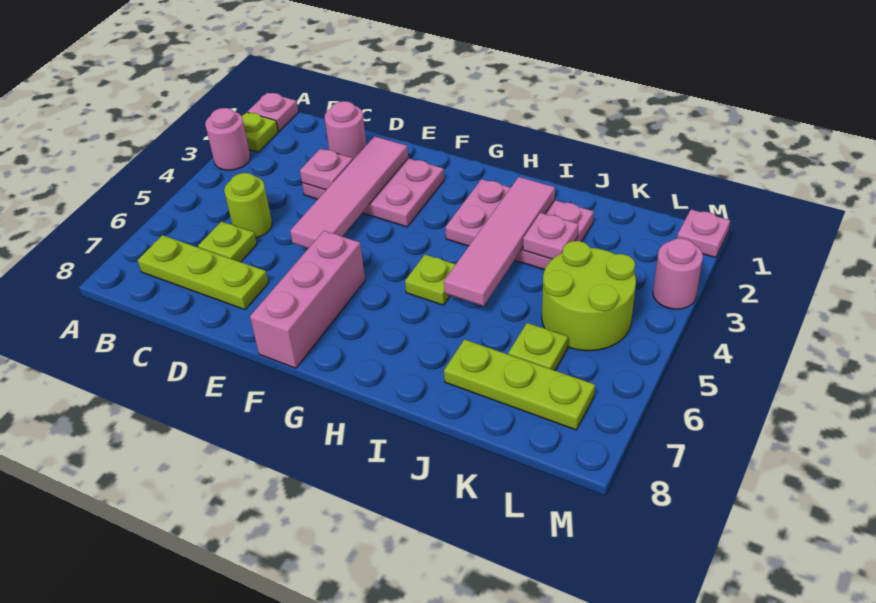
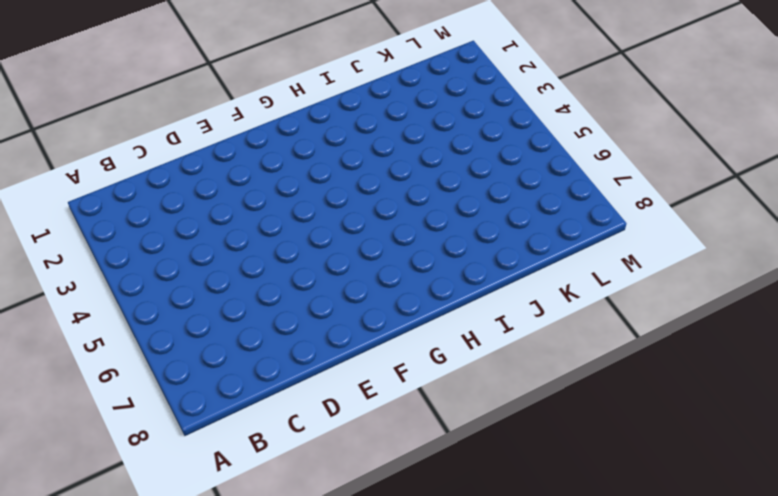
none -> pink 1x1 plate [248,93,298,131]
none -> lime 1x1 plate [242,112,278,152]
none -> pink 1x1 round brick [205,108,250,170]

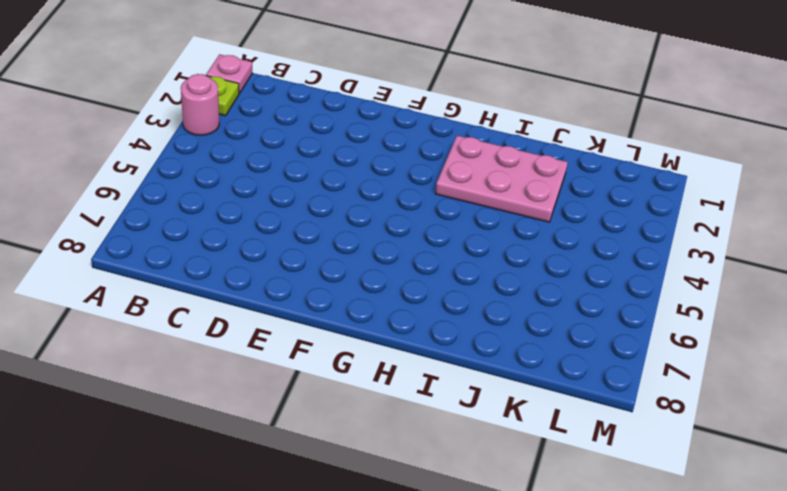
none -> lime 1x3 plate [137,235,268,310]
none -> lime 1x1 round brick [224,173,272,238]
none -> lime 1x1 plate [198,221,257,262]

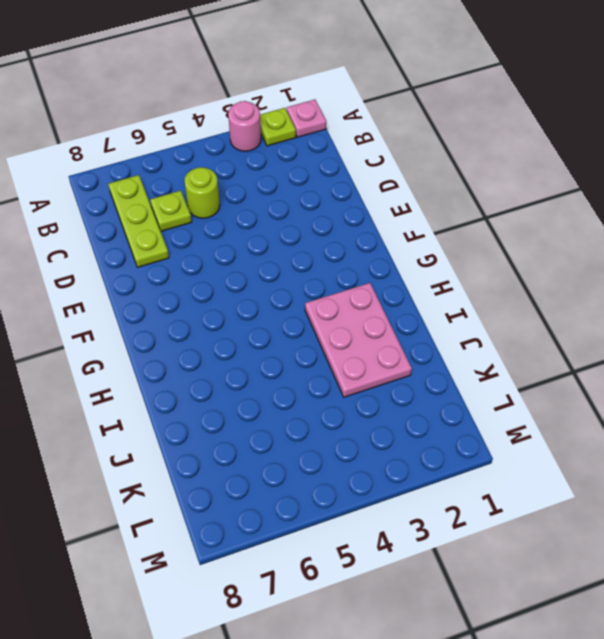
none -> pink 2x3 plate [302,158,444,227]
none -> pink 1x3 brick [250,231,365,368]
none -> lime 1x1 plate [405,255,456,305]

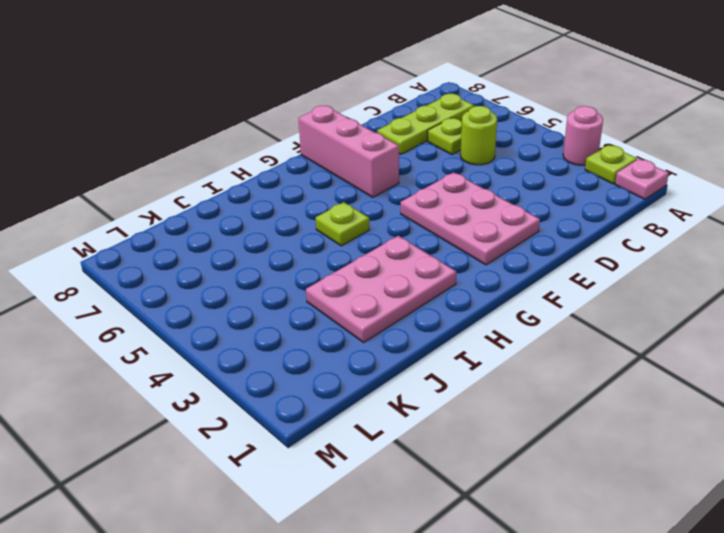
pink 2x3 plate [401,172,540,265] -> pink 2x3 plate turned to [302,158,444,227]
none -> lime 1x3 plate [444,339,595,430]
none -> lime 2x2 round brick [542,241,636,351]
none -> lime 1x1 plate [508,323,568,370]

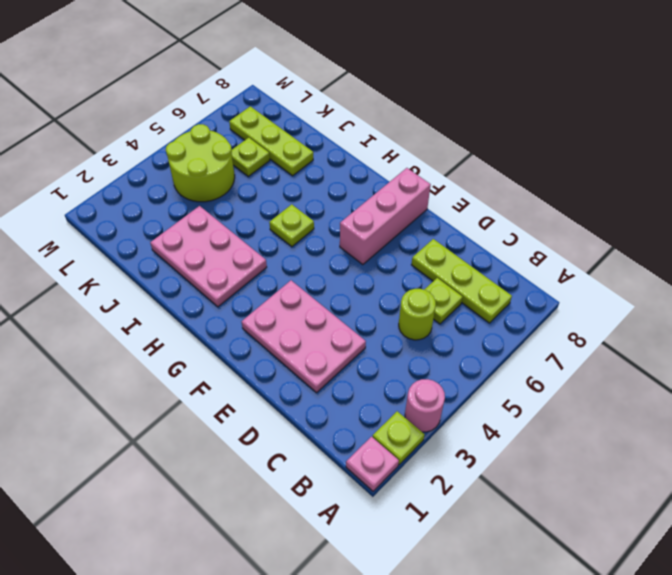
none -> pink 1x1 plate [677,209,730,258]
none -> pink 1x1 round brick [653,238,703,309]
none -> pink 1x1 round brick [325,101,366,160]

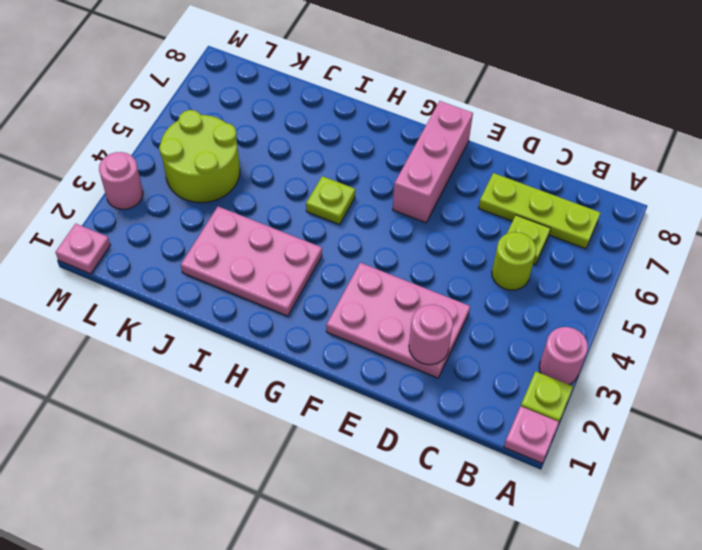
none -> lime 1x3 plate [444,339,595,430]
none -> lime 1x1 plate [508,323,568,370]
none -> pink 1x1 plate [300,149,353,190]

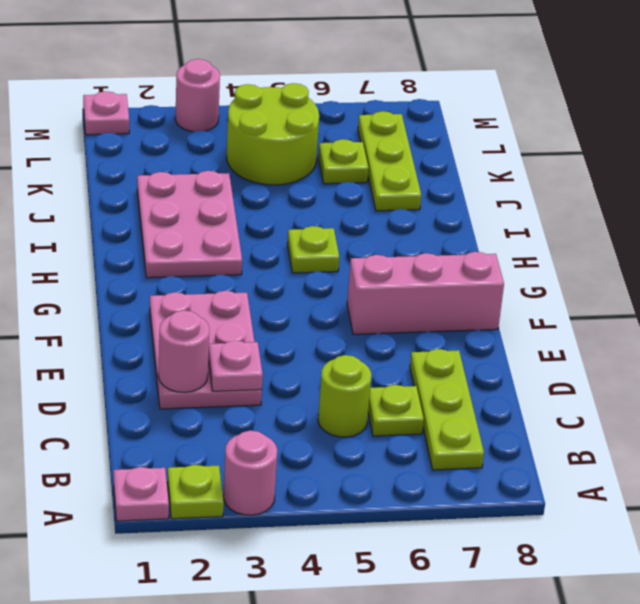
none -> pink 1x4 tile [290,136,408,248]
none -> pink 1x4 tile [444,177,555,306]
none -> pink 1x1 plate [523,213,579,259]

